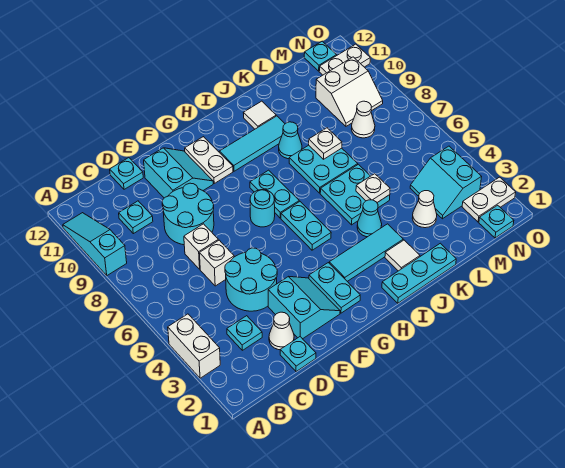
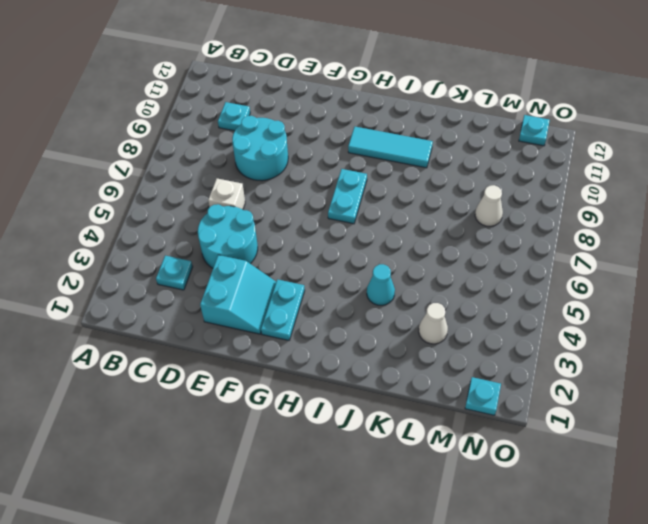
none -> white 1x2 brick [168,314,220,378]
none -> cyan 1x3 slope [63,213,127,276]
none -> cyan 1x1 plate [280,337,316,372]
none -> white 1x1 cone [269,312,294,350]

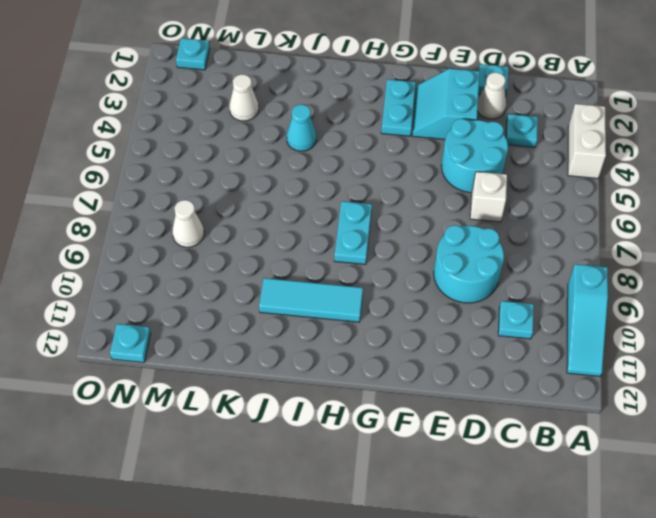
none -> white 1x1 brick [184,224,218,269]
none -> cyan 1x1 plate [110,158,143,189]
none -> cyan 2x2 slope [144,148,213,198]
none -> cyan 1x1 round brick [250,190,275,227]

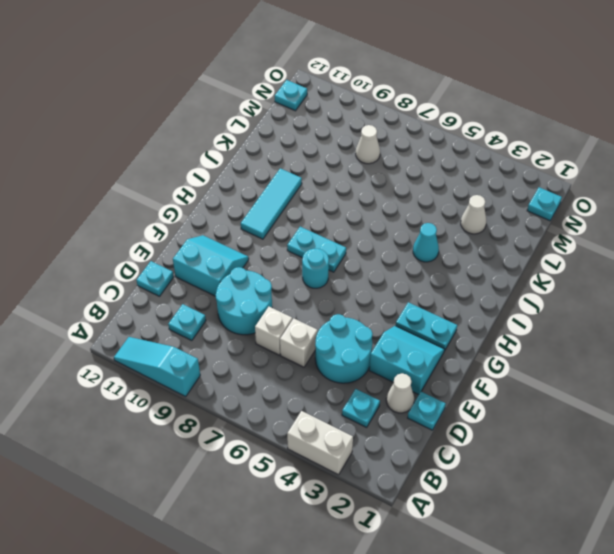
none -> white 1x2 plate [185,137,233,183]
none -> cyan 1x3 tile [329,224,403,281]
none -> cyan 1x2 plate [281,202,331,250]
none -> cyan 1x3 plate [382,243,456,303]

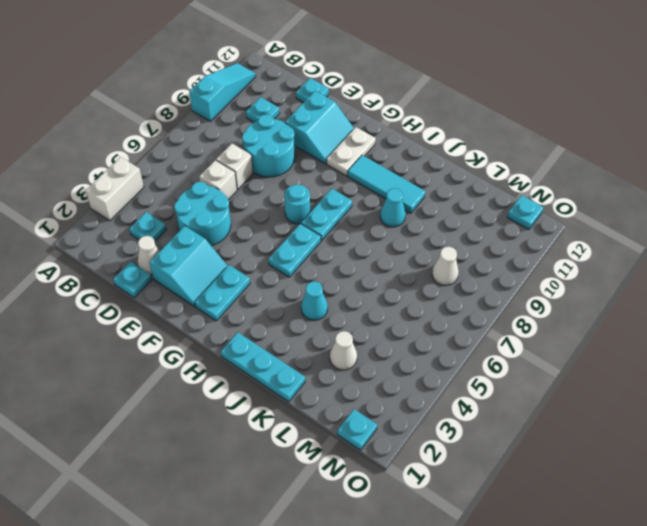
none -> cyan 1x3 tile [329,224,403,281]
none -> white 1x1 tile [385,240,420,271]
none -> cyan 2x2 plate [320,164,390,225]
none -> cyan 2x2 plate [289,145,358,193]

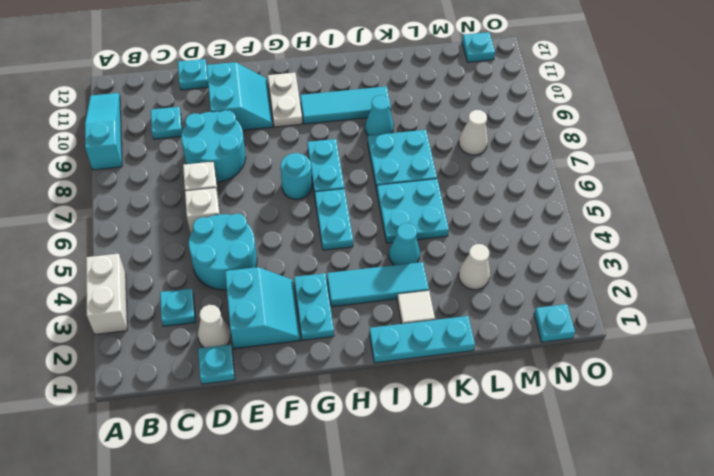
none -> white 1x1 tile [244,101,276,129]
none -> cyan 2x2 slope [410,146,481,219]
none -> white 2x2 slope [316,57,383,126]
none -> white 1x2 plate [462,177,516,222]

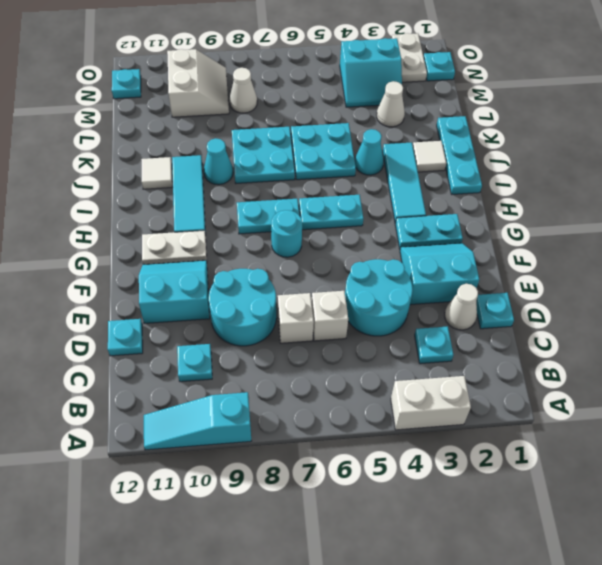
none -> white 1x2 plate [319,44,370,75]
none -> white 1x1 plate [356,174,390,202]
none -> white 1x1 plate [309,128,342,159]

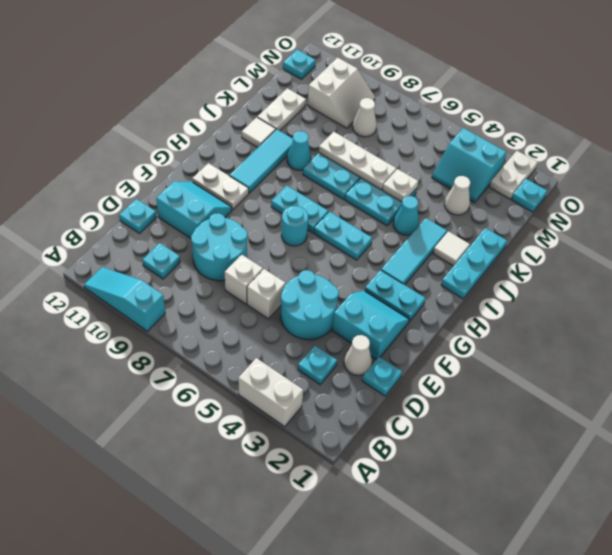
white 1x3 plate [319,132,396,190] -> white 1x1 plate [309,128,342,159]
white 1x2 plate [257,88,306,131] -> white 1x2 plate moved to [319,44,370,75]

